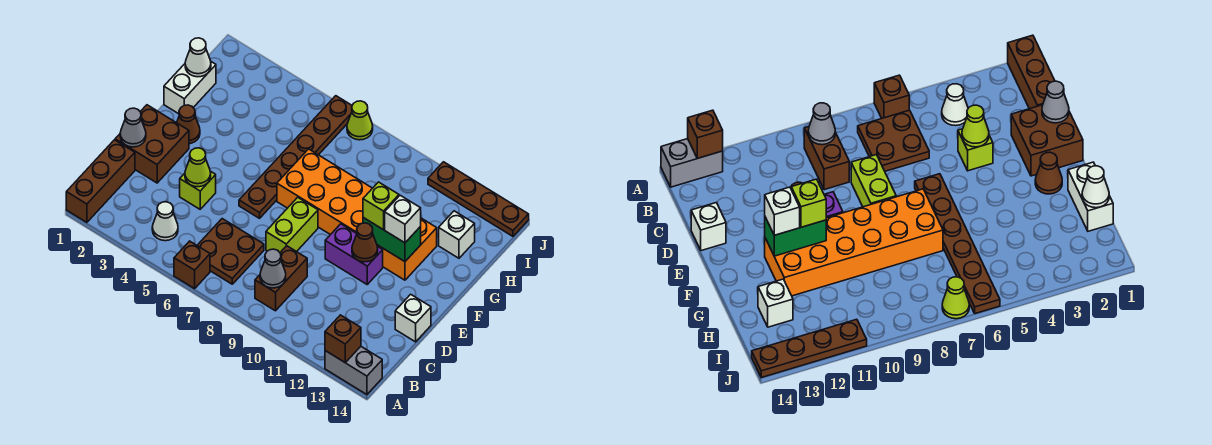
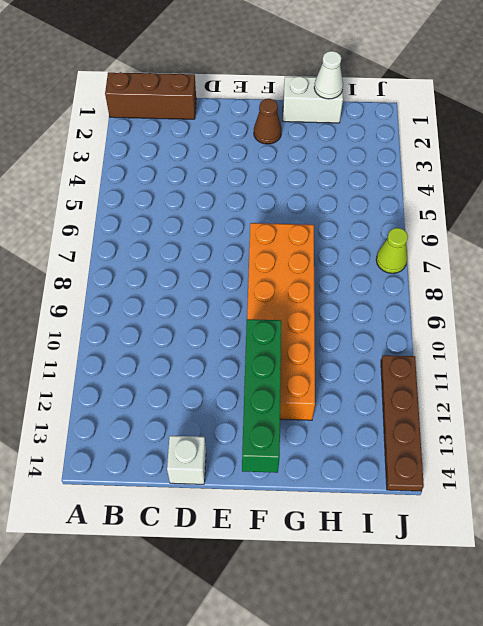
green 1x4 brick [242,319,281,473] -> green 1x2 brick [363,218,421,262]
none -> brown 1x1 brick [174,241,210,289]
none -> grey 1x2 brick [325,346,382,394]
none -> white 1x1 cone [152,202,178,241]

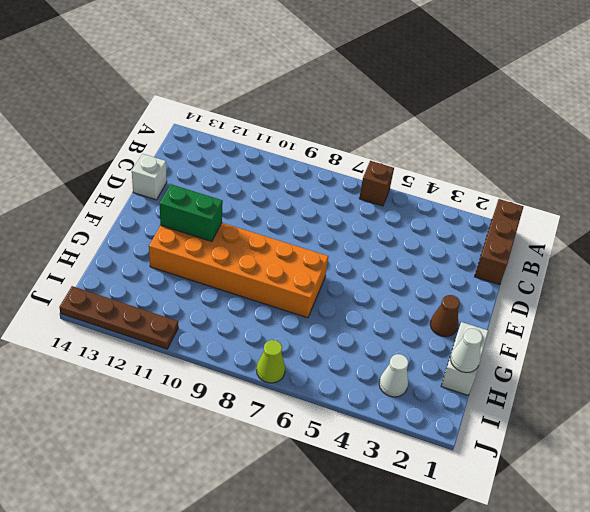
white 1x1 cone [379,354,408,397] -> white 1x1 cone moved to [152,202,178,241]
none -> grey 1x2 brick [325,346,382,394]
none -> brown 2x2 plate [197,219,264,284]
none -> brown 1x2 brick [255,246,307,311]

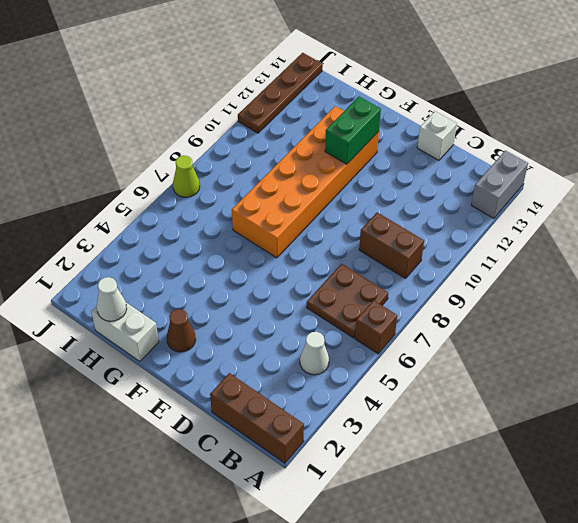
none -> brown 2x2 brick [115,105,189,183]
none -> lime 1x1 brick [180,171,216,209]
none -> lime 1x2 brick [266,197,318,252]

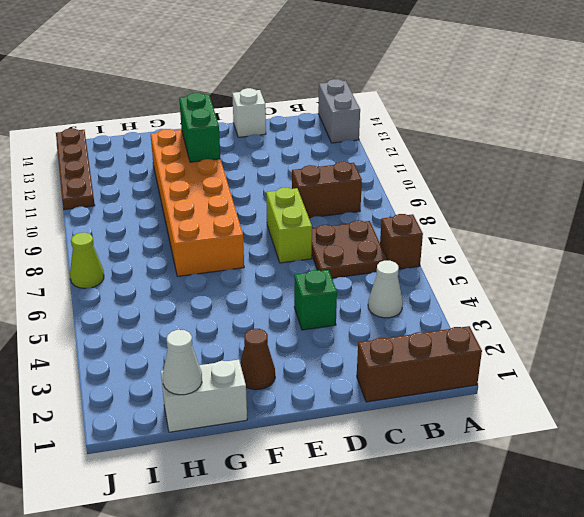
green 1x1 brick [294,270,337,330] -> lime 1x1 brick [180,171,216,209]
lime 1x2 brick [266,188,312,263] -> lime 1x2 brick turned to [266,197,318,252]
none -> brown 2x2 brick [115,105,189,183]
none -> brown 1x6 plate [239,96,352,218]
none -> purple 1x2 brick [325,224,383,284]

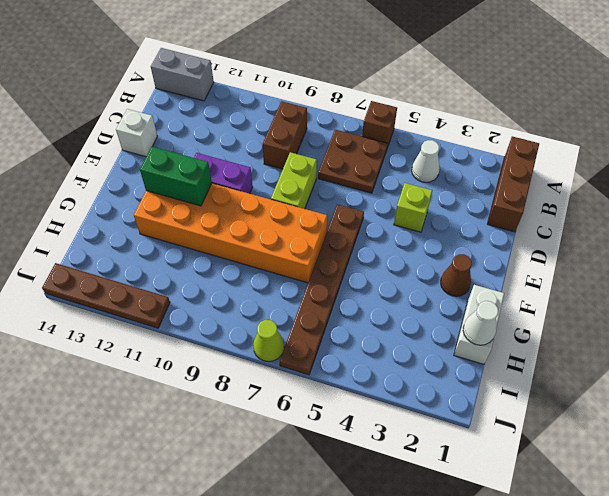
none -> brown 2x2 brick [115,105,189,183]
none -> white 1x1 brick [439,211,475,258]
none -> brown 1x1 brick [325,315,361,363]

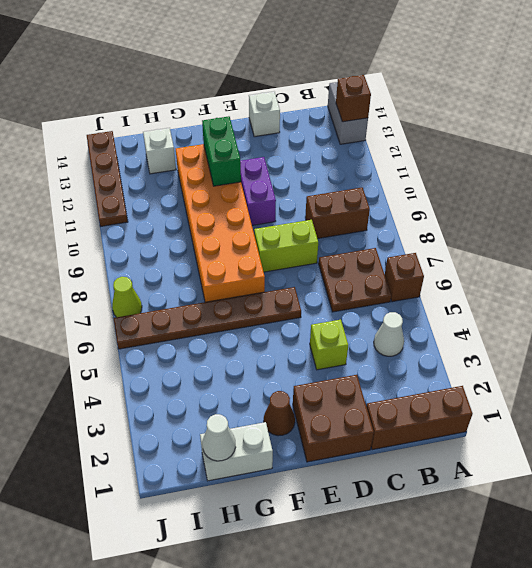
none -> grey 1x1 cone [260,249,286,288]
none -> grey 1x1 cone [120,108,146,147]
none -> lime 1x1 cone [185,148,211,187]

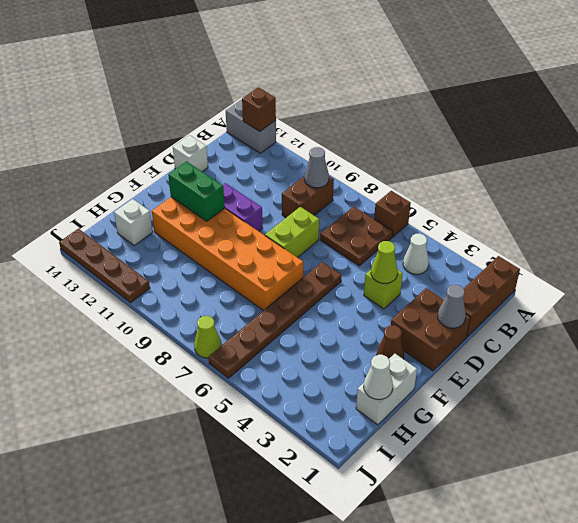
none -> brown 1x1 cone [352,223,378,262]
none -> lime 1x1 brick [363,182,399,230]
none -> white 1x1 brick [385,195,421,243]

